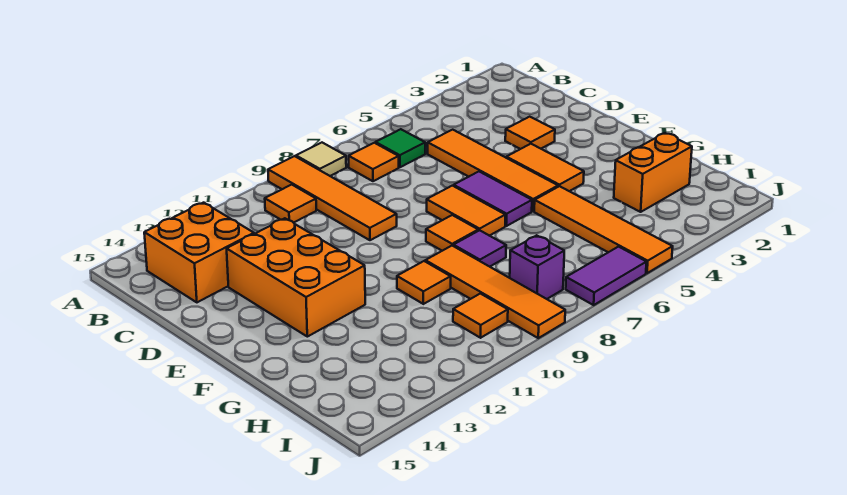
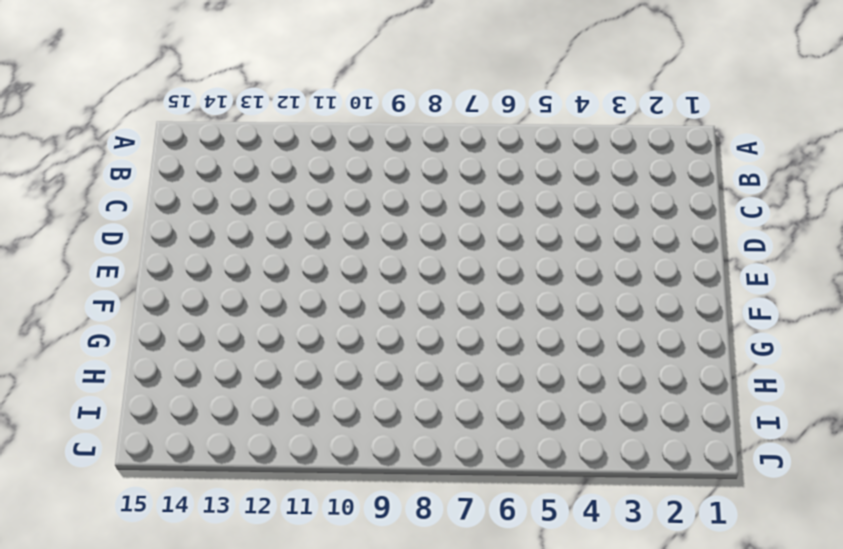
none -> tan 1x1 tile [296,143,346,176]
none -> orange 1x4 tile [268,156,397,240]
none -> green 1x1 tile [376,129,425,167]

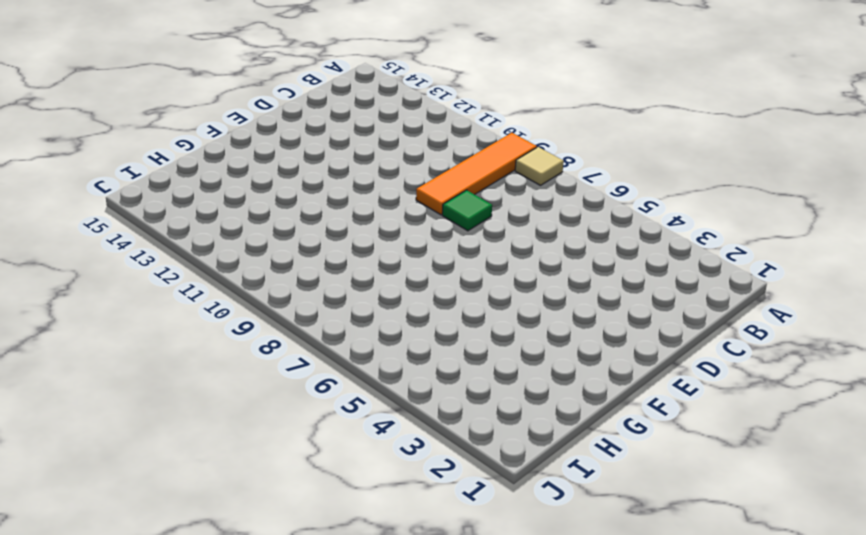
green 1x1 tile [442,190,492,231] -> green 1x1 tile moved to [376,129,425,167]
none -> orange 1x1 tile [349,143,399,181]
none -> orange 1x1 tile [265,185,316,223]
none -> orange 2x2 brick [144,203,254,302]

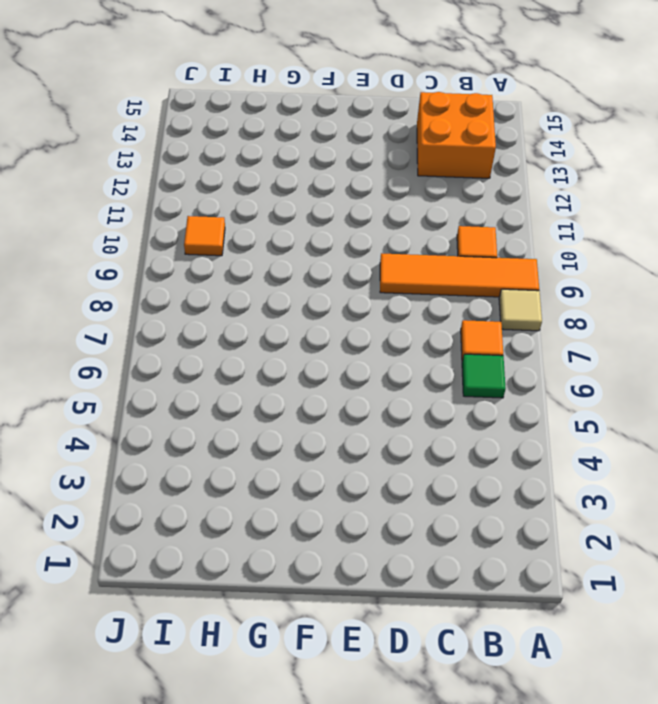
none -> orange 1x4 tile [428,130,558,211]
none -> orange 1x1 tile [505,117,555,149]
none -> orange 2x3 brick [227,218,365,337]

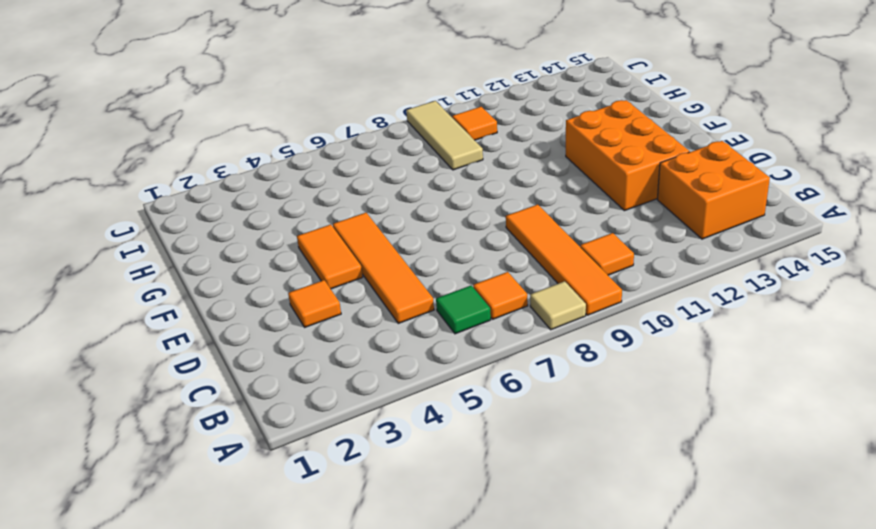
tan 1x3 tile [406,101,483,170] -> orange 1x4 tile [425,246,565,338]
none -> purple 1x2 tile [454,172,532,226]
none -> orange 1x2 tile [427,186,505,236]
none -> orange 1x1 tile [426,215,478,251]

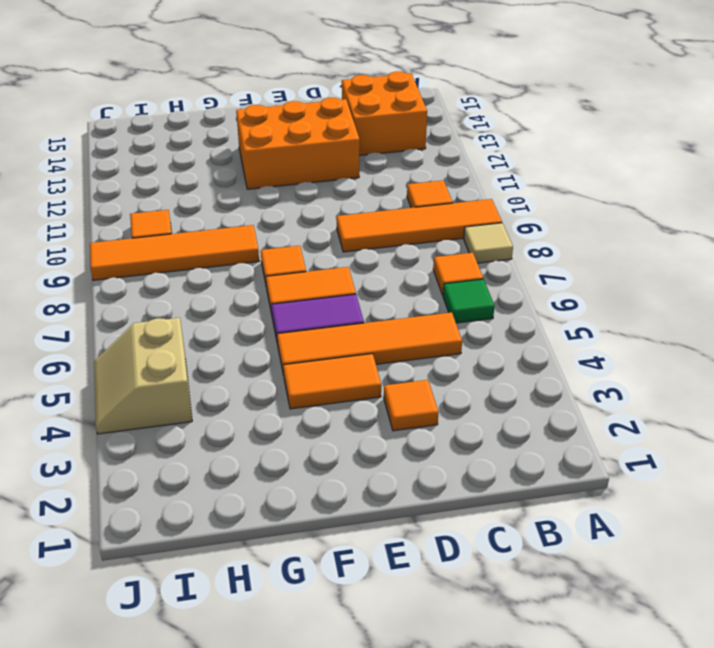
tan 2x2 slope [94,318,192,434] -> orange 1x4 tile [534,186,673,273]
none -> purple 1x1 tile [453,230,506,267]
none -> orange 1x1 tile [397,261,451,304]
none -> orange 1x2 brick [614,133,692,212]

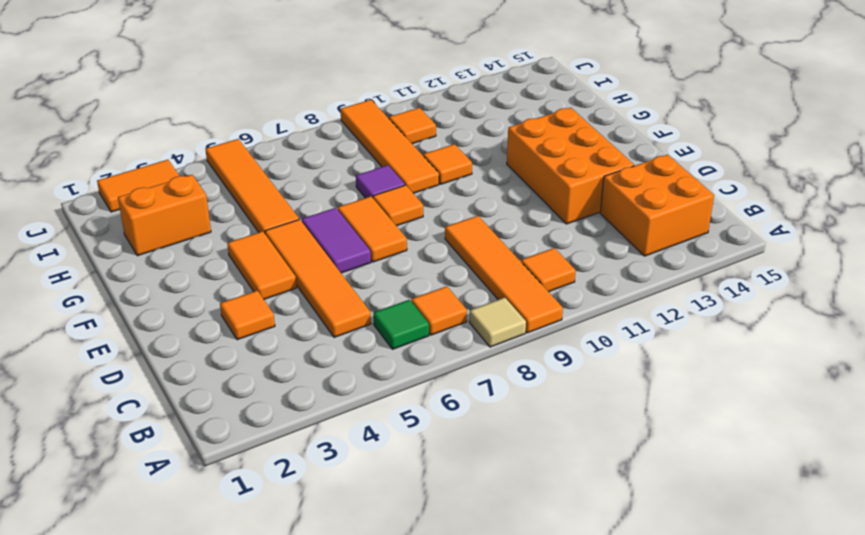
orange 1x2 tile [97,160,179,212] -> none
none -> purple 1x1 brick [510,235,564,299]
none -> purple 1x2 tile [566,247,646,305]

